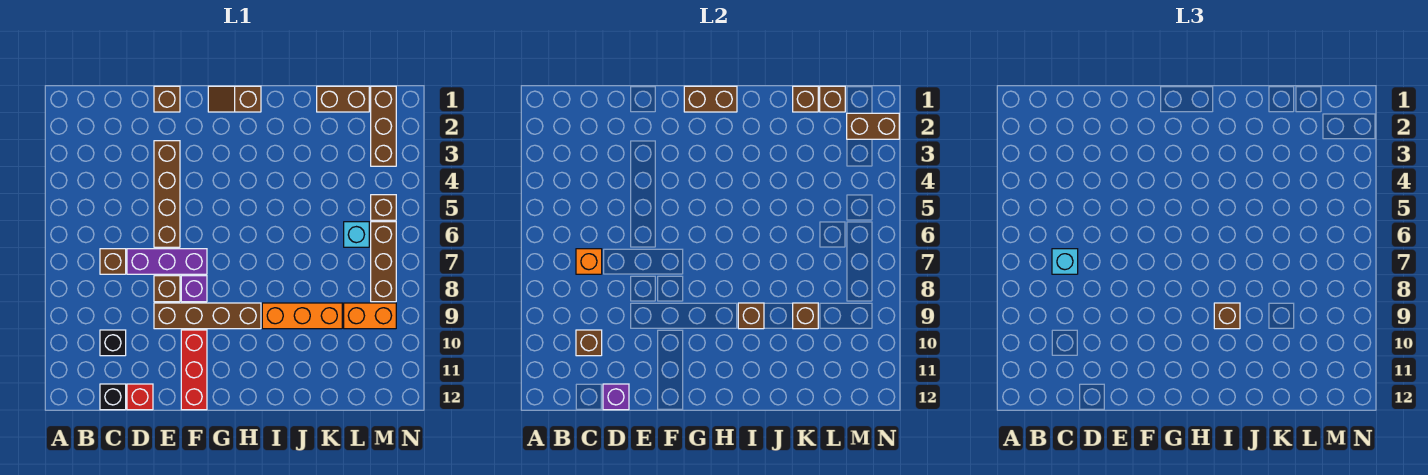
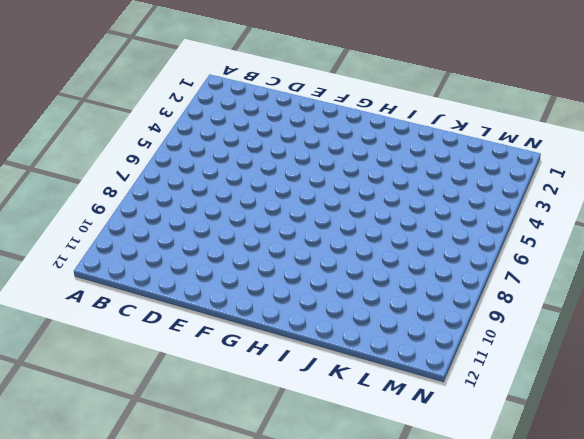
none -> brown 1x1 brick [100,249,126,274]
none -> black 1x1 brick [100,330,126,356]
none -> black 1x1 brick [100,384,126,410]
none -> purple 1x3 brick [127,249,207,274]

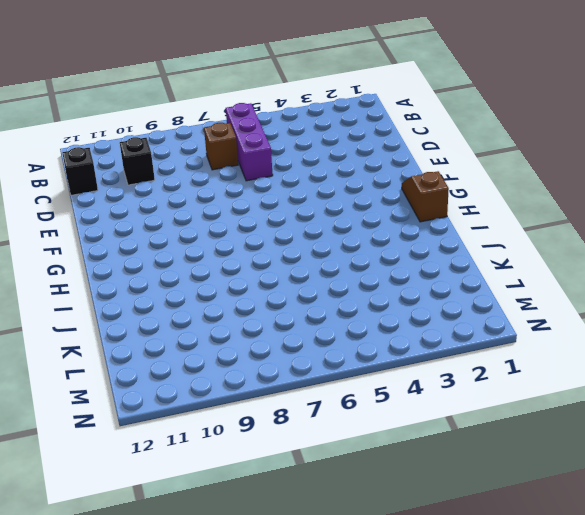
purple 1x3 brick [226,103,273,181] -> purple 1x3 brick moved to [127,249,207,274]
none -> red 1x1 brick [127,384,153,410]
none -> brown 1x1 brick [154,86,180,112]
none -> brown 1x4 brick [154,141,180,247]
none -> brown 1x1 brick [154,276,180,302]

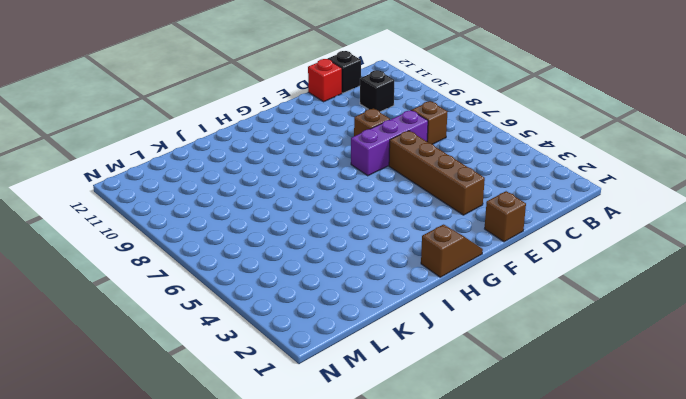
none -> brown 1x4 brick [154,303,261,329]
none -> purple 1x1 brick [181,276,207,302]
none -> red 1x3 brick [181,330,207,410]
none -> orange 1x3 brick [262,303,342,329]

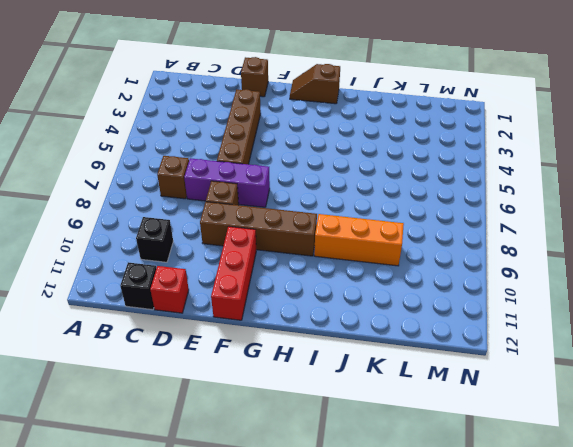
none -> purple 1x1 brick [181,276,207,302]
none -> brown 1x2 brick [317,86,369,112]
none -> cyan 1x1 brick [344,222,369,247]
none -> orange 1x2 brick [344,303,396,329]

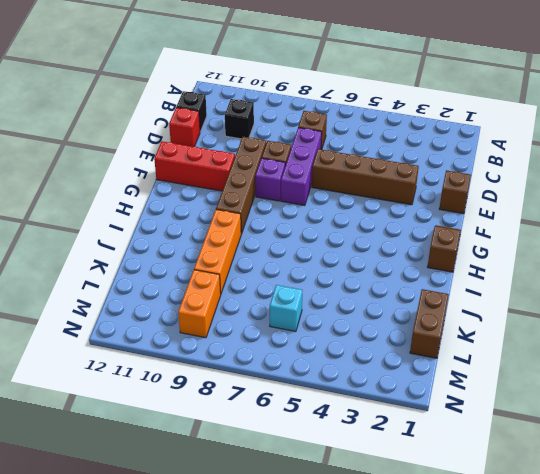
none -> brown 1x3 brick [371,86,396,166]
none -> brown 1x1 brick [371,195,396,220]
none -> brown 1x3 brick [371,222,396,302]
none -> orange 1x1 brick [576,249,602,274]

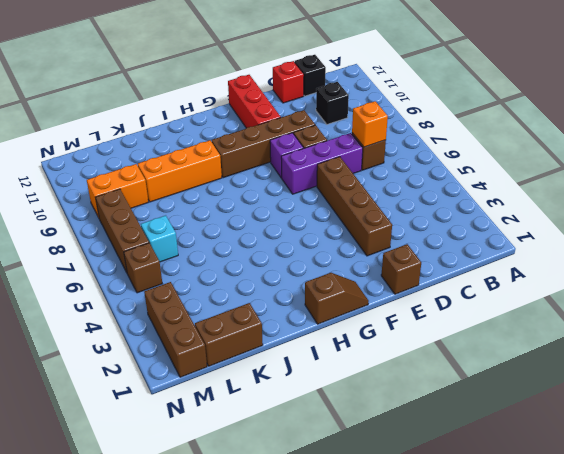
none -> brown 1x1 brick [576,330,602,356]
none -> purple 1x1 brick [603,384,629,410]
none -> brown 1x2 brick [684,86,737,112]
none -> brown 1x1 brick [738,303,764,329]

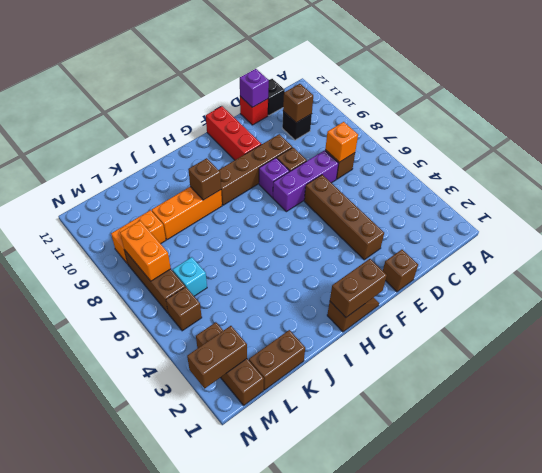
orange 1x2 brick [120,221,171,281] -> none
none -> brown 1x1 brick [793,86,818,112]
none -> brown 1x1 brick [793,303,818,329]
none -> brown 1x1 brick [820,86,845,112]
none -> cyan 1x1 brick [1052,249,1078,274]

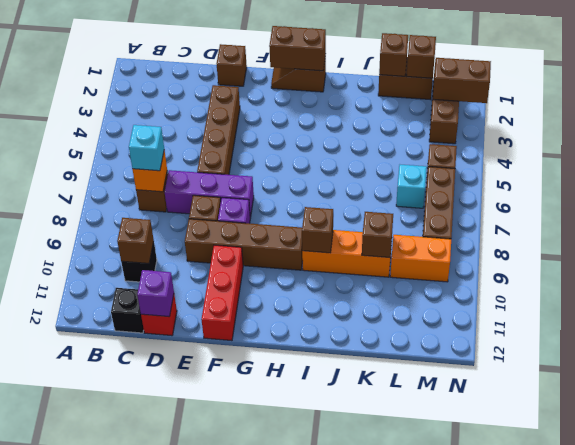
none -> brown 1x1 brick [1214,303,1240,329]

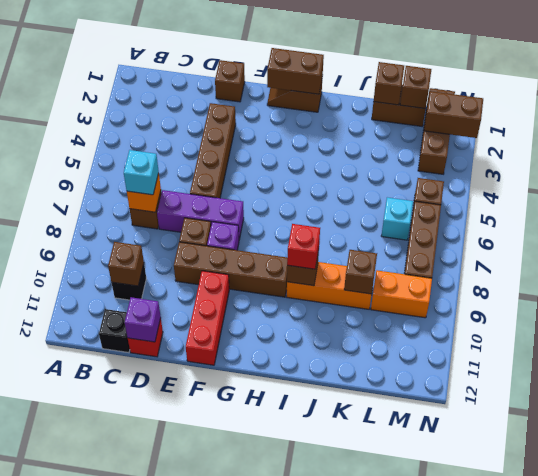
red 1x1 brick [287,224,320,269] -> brown 1x1 brick [1214,303,1240,329]

